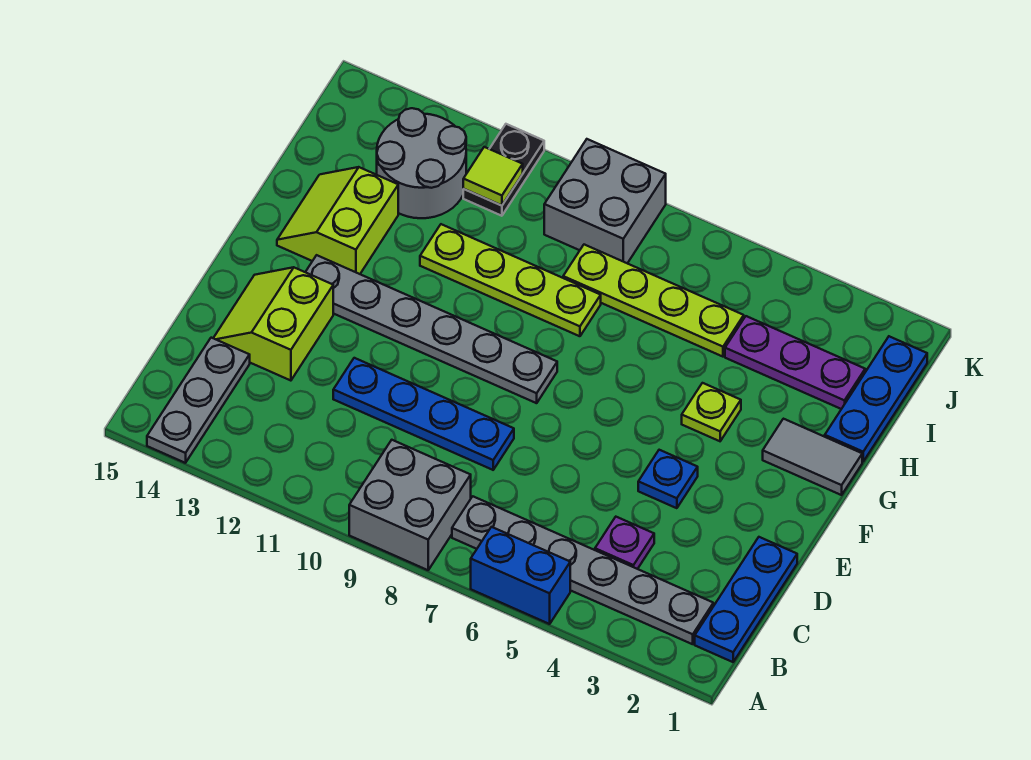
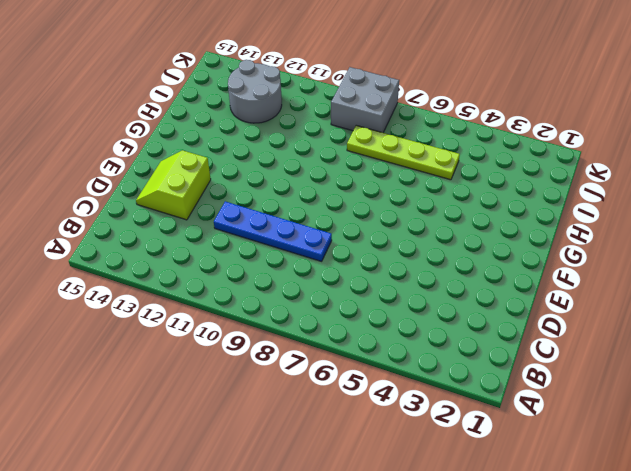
none -> blue 1x2 brick [471,527,570,624]
none -> grey 2x2 brick [349,440,471,570]
none -> grey 1x3 plate [147,338,250,463]

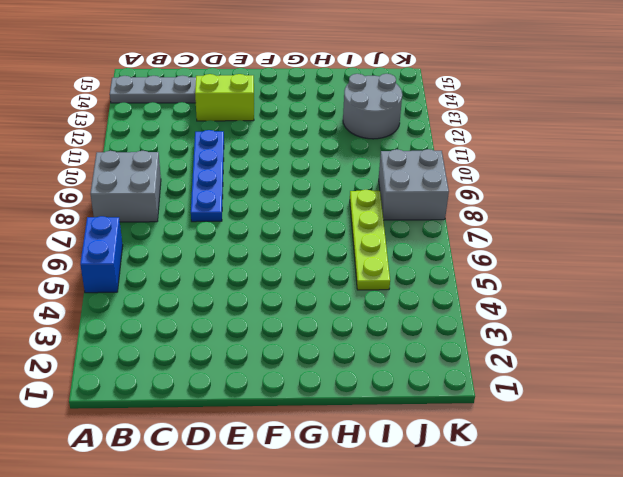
none -> blue 1x3 plate [695,537,797,662]
none -> grey 1x6 plate [452,496,713,644]
none -> purple 1x1 plate [595,517,654,569]

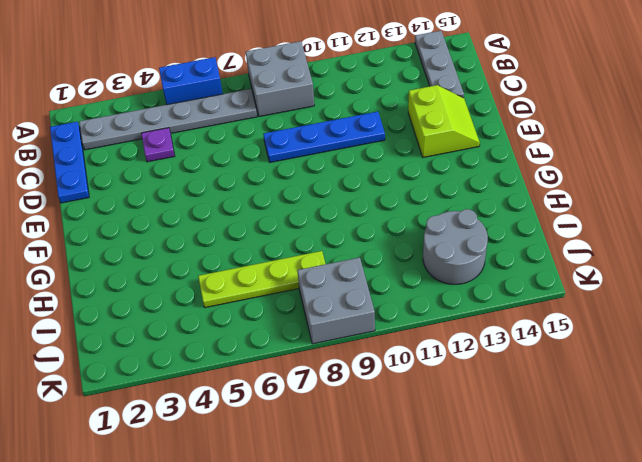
none -> blue 1x1 plate [638,450,698,508]
none -> grey 1x6 plate [306,255,557,403]
none -> grey 1x2 tile [763,419,862,495]

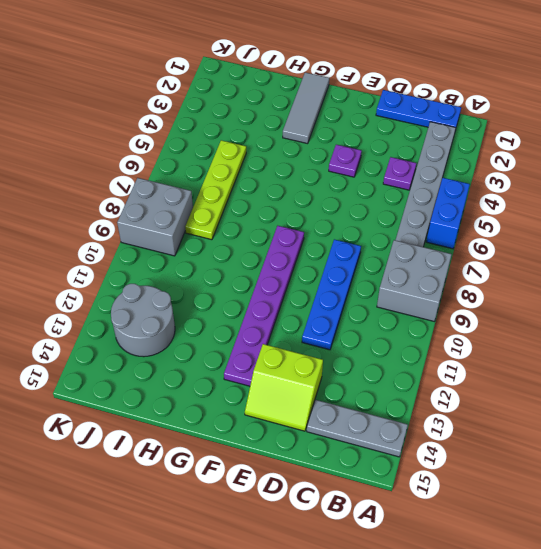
purple 1x1 plate [329,145,362,177] -> blue 1x1 plate [638,450,698,508]
purple 1x6 plate [224,226,304,386] -> grey 1x6 plate [306,255,557,403]
grey 1x3 tile [283,72,329,144] -> grey 1x2 tile [763,419,862,495]
none -> lime 1x1 plate [682,383,741,441]
none -> lime 2x2 slope [277,167,398,274]
none -> blue 1x3 plate [825,336,927,462]

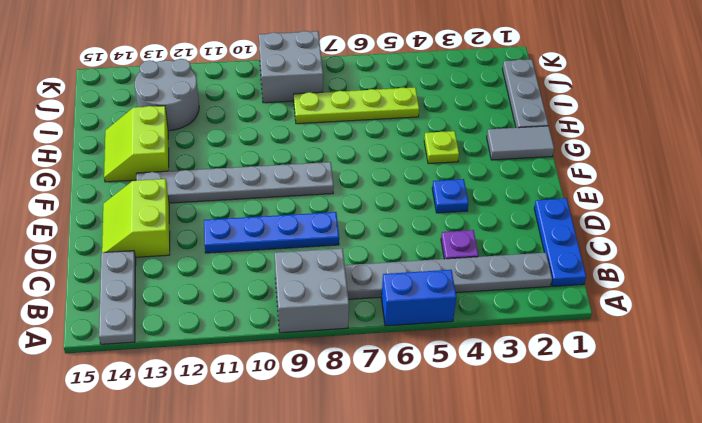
grey 1x3 plate [503,59,548,128] -> blue 1x3 plate [825,336,927,462]
none -> lime 1x4 plate [420,224,601,336]
none -> purple 1x3 plate [725,316,865,409]
none -> black 1x2 plate [463,124,544,216]

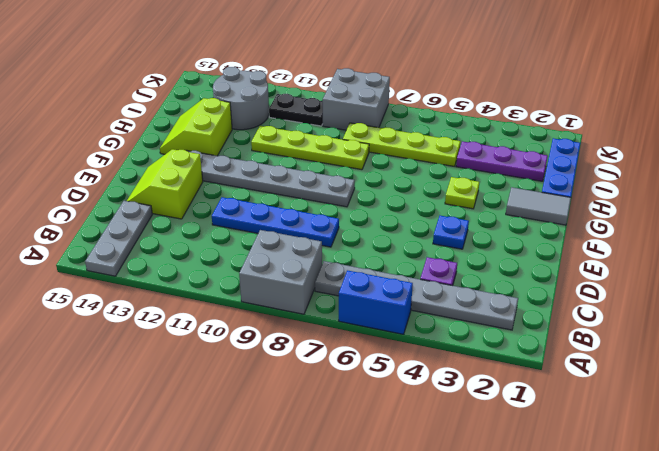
black 1x2 plate [269,94,323,126] -> black 1x2 plate turned to [463,124,544,216]
none -> blue 1x3 plate [695,537,797,662]
none -> lime 1x1 tile [463,147,523,206]

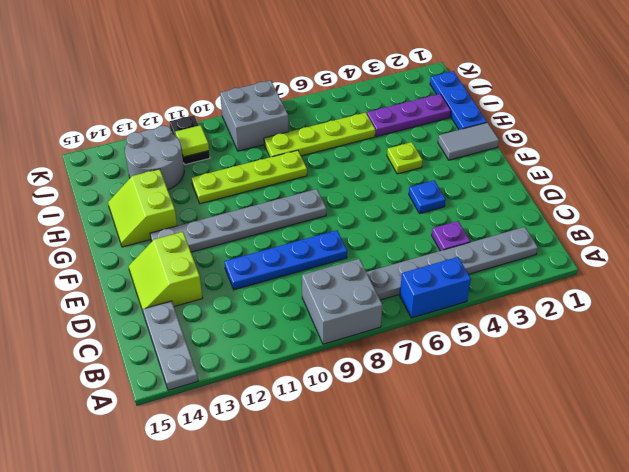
none -> blue 1x3 plate [695,537,797,662]

